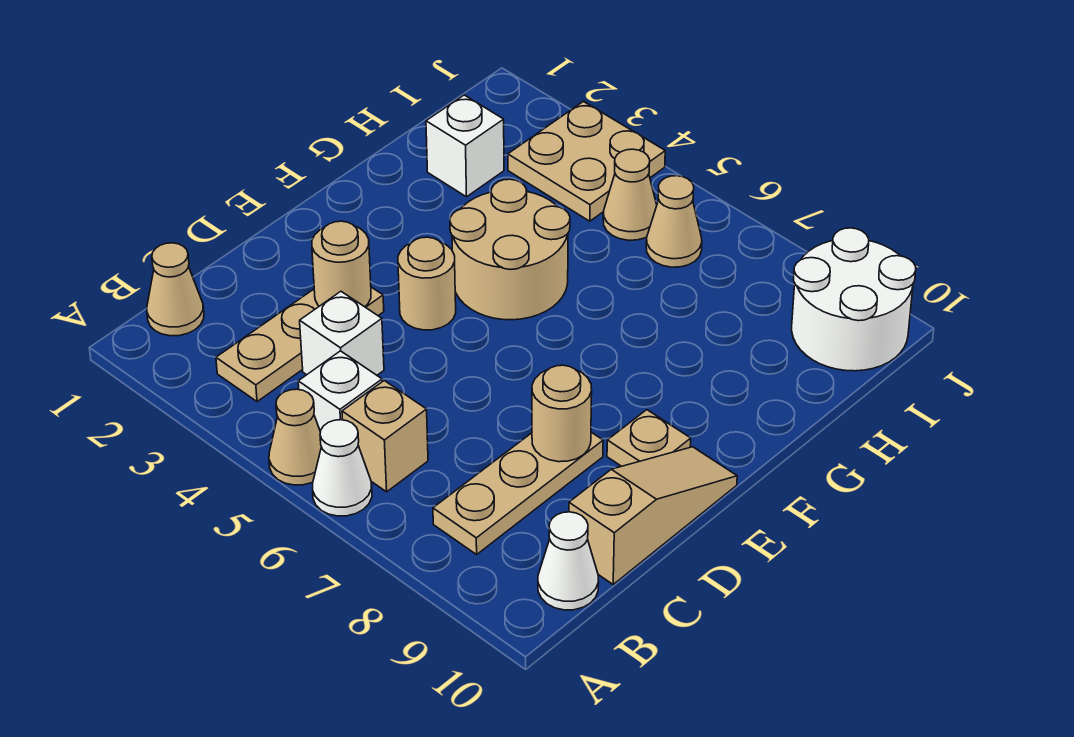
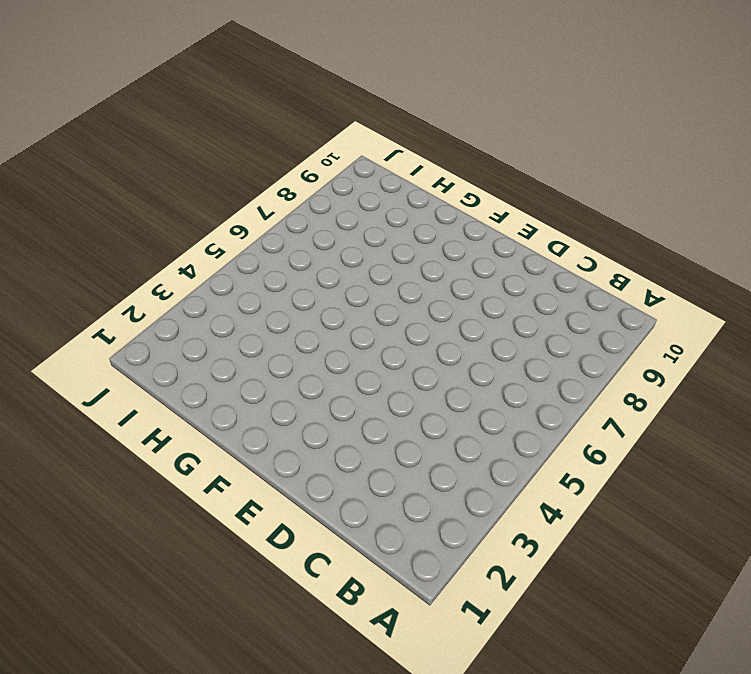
none -> tan 1x1 cone [269,389,321,485]
none -> white 1x1 cone [313,420,372,516]
none -> tan 1x1 cone [147,243,204,336]

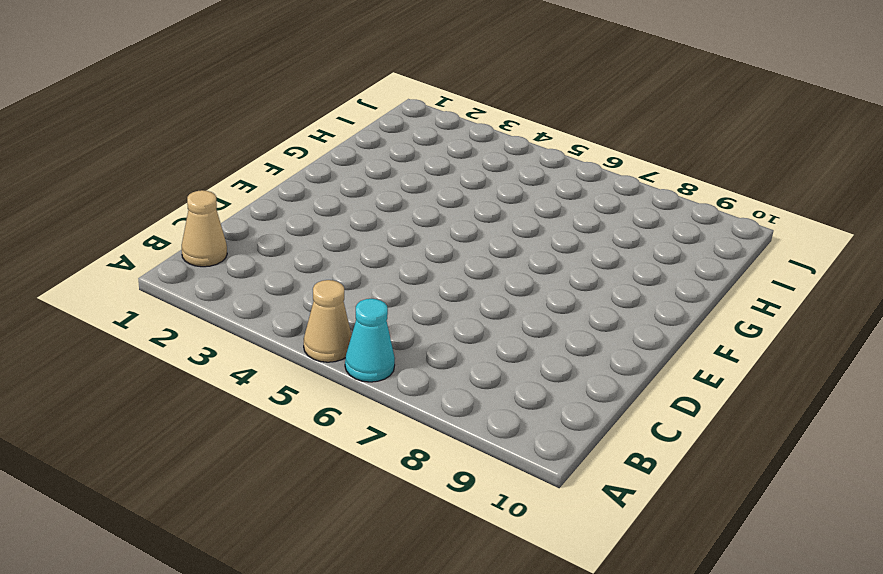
cyan 1x1 cone [345,299,395,382] -> white 1x1 cone [313,420,372,516]
none -> tan 1x3 plate [216,287,384,402]
none -> white 1x1 brick [298,351,382,432]
none -> tan 1x1 brick [342,381,428,492]

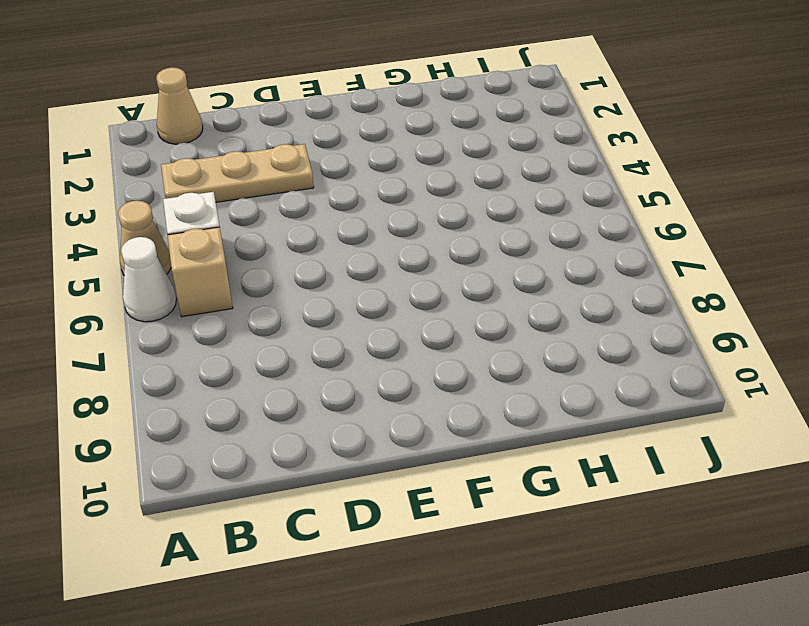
none -> tan 1x3 plate [433,432,603,554]
none -> white 1x1 cone [538,512,599,610]
none -> white 1x1 brick [300,292,384,375]

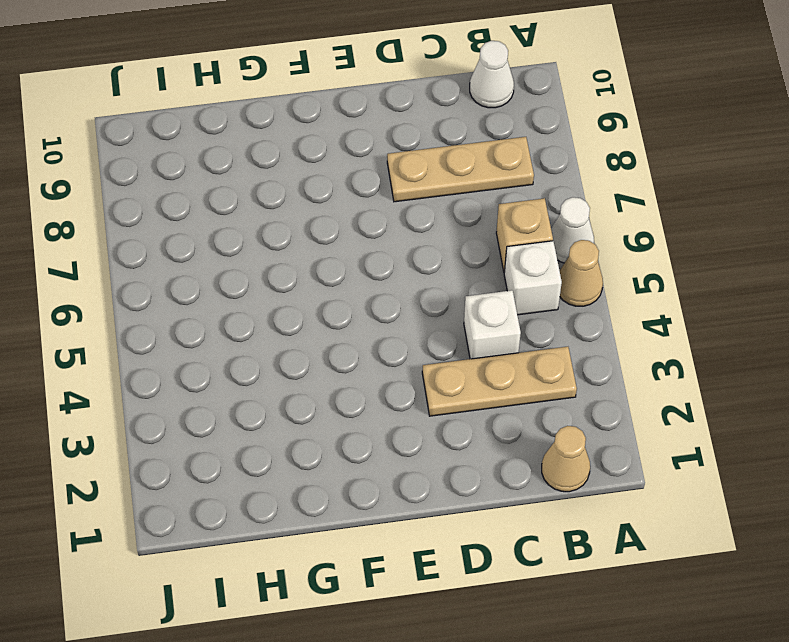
none -> tan 1x3 slope [569,447,737,584]
none -> tan 1x1 round brick [398,237,456,330]
none -> tan 1x1 plate [607,410,691,466]

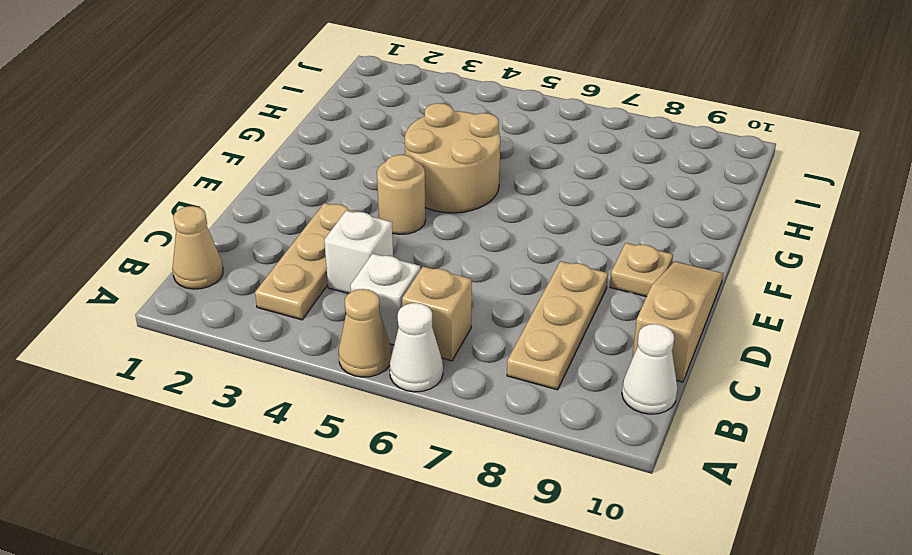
none -> white 1x1 brick [426,95,504,197]
none -> tan 2x2 plate [508,101,665,221]
none -> tan 1x1 cone [603,149,657,240]

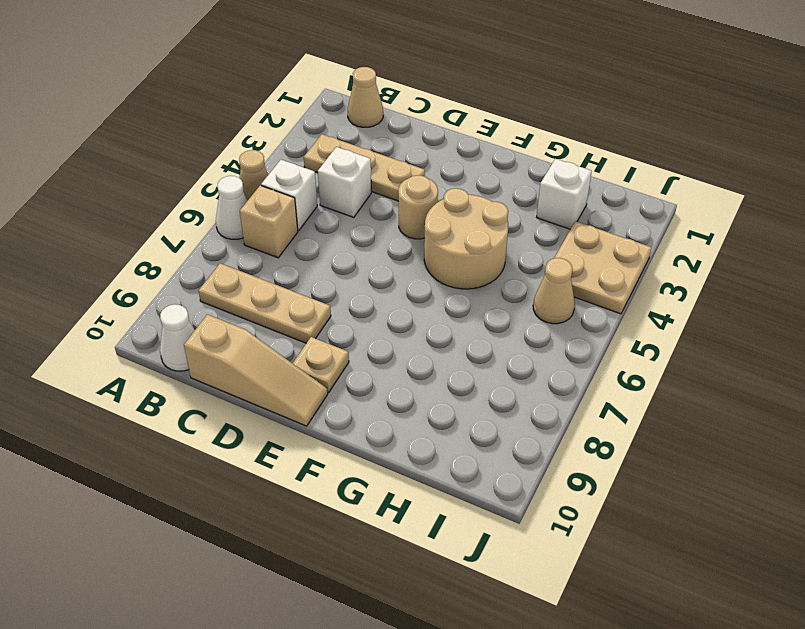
none -> tan 1x1 cone [646,176,702,267]
none -> white 2x2 round brick [792,228,916,371]
none -> tan 1x1 round brick [312,221,371,307]

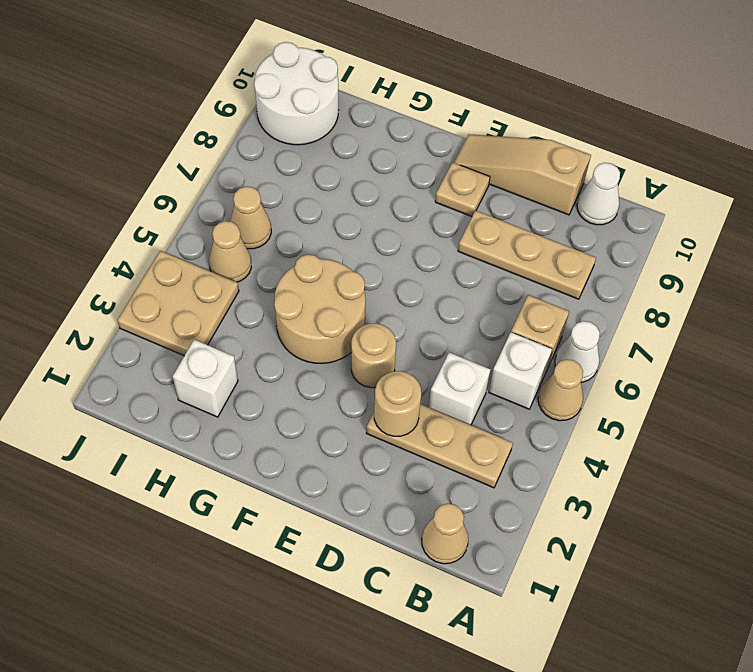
none -> tan 1x1 round brick [532,365,592,462]

